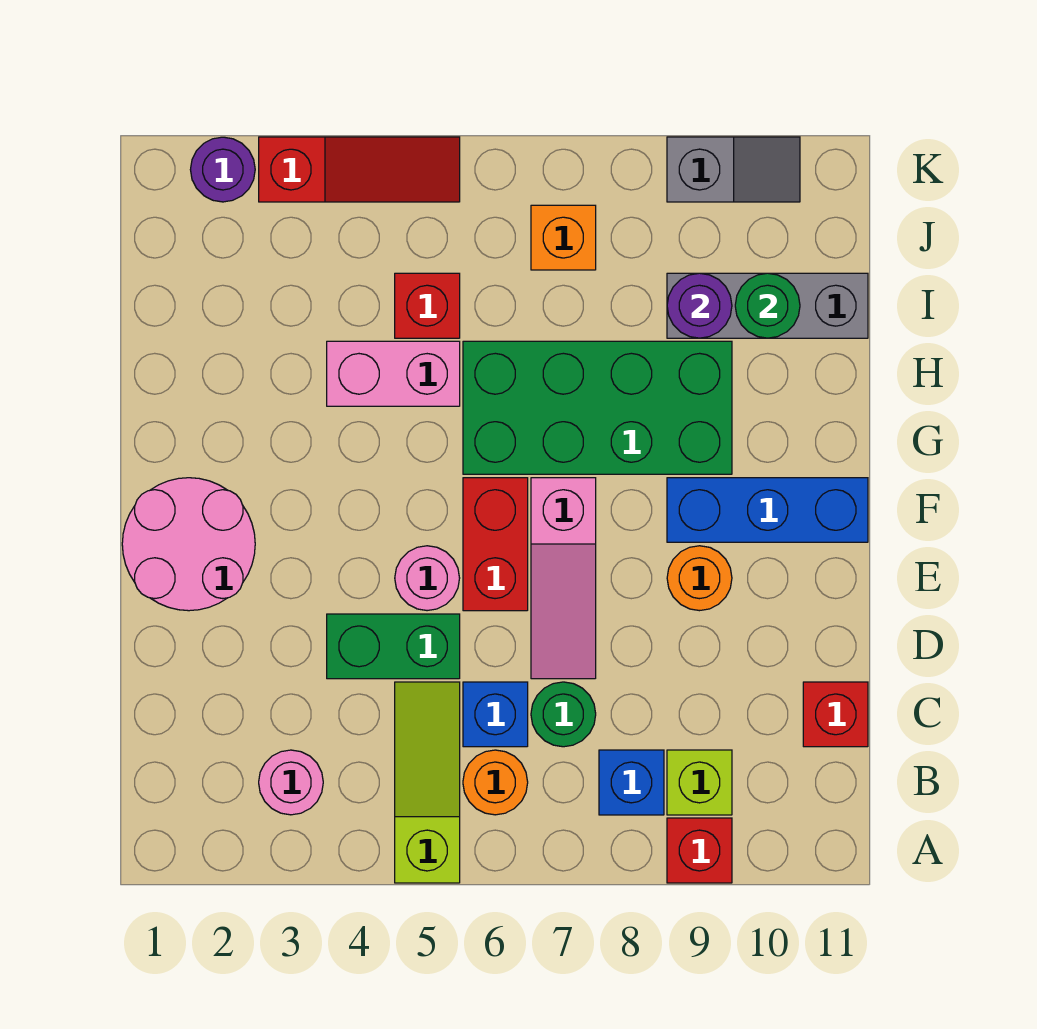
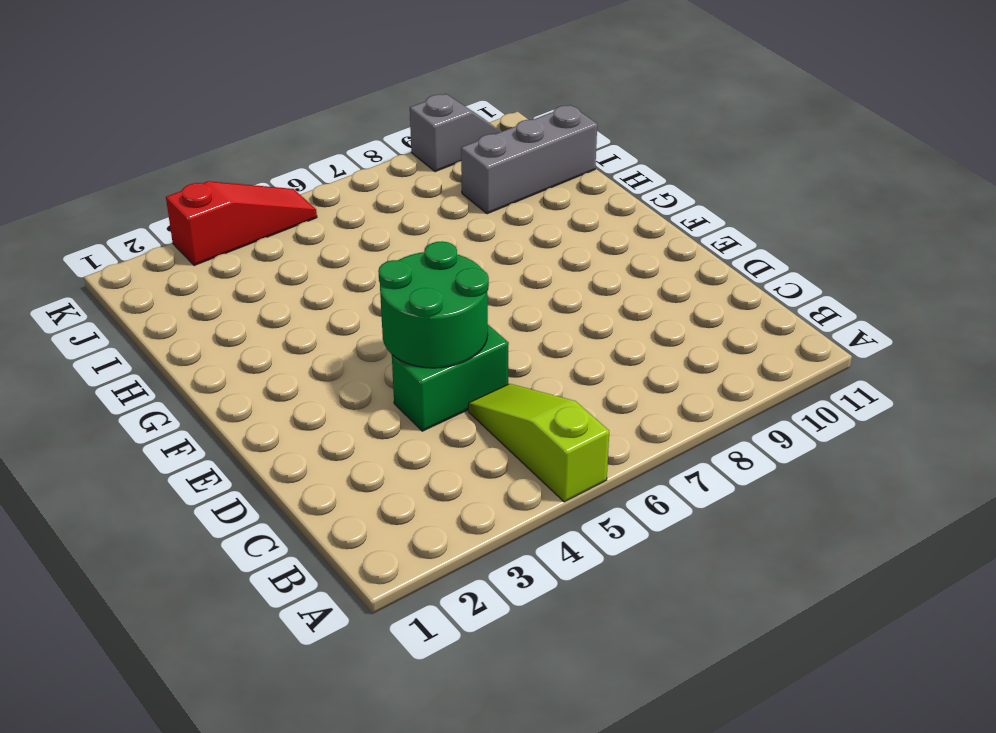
green 2x2 round brick [378,241,489,368] -> none
none -> red 1x1 brick [667,818,732,883]
none -> pink 1x1 round brick [259,750,323,815]
none -> orange 1x1 round brick [463,750,528,815]

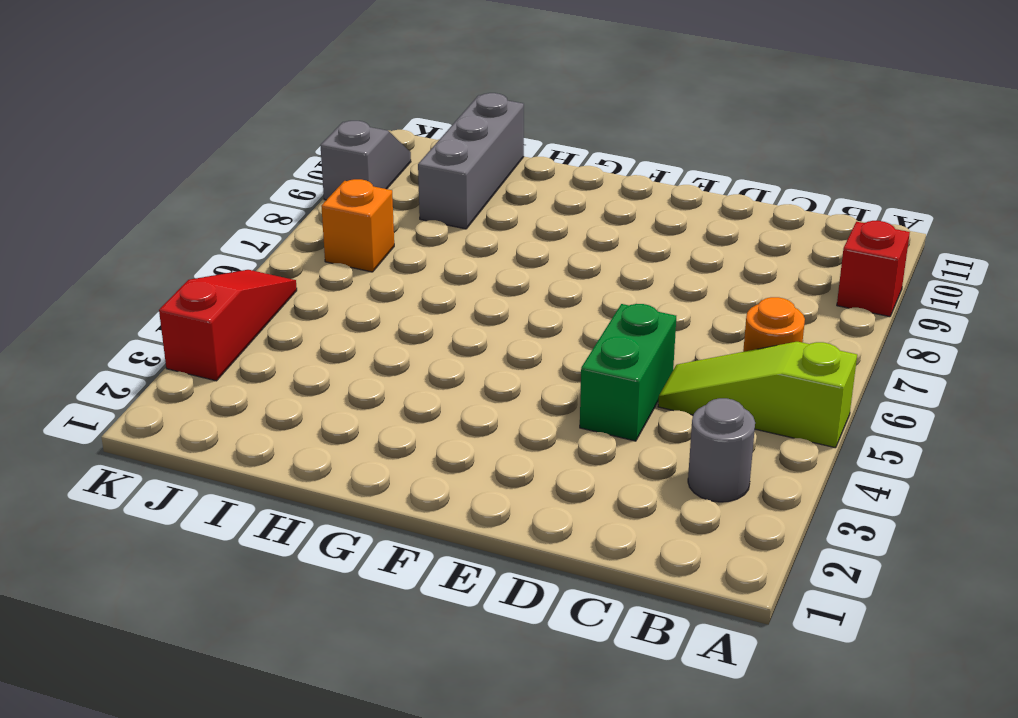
grey 1x1 round brick [688,398,755,502] -> pink 1x1 round brick [259,750,323,815]
none -> blue 1x1 brick [599,750,664,815]
none -> lime 1x1 brick [667,750,732,815]
none -> blue 1x1 brick [463,682,528,747]

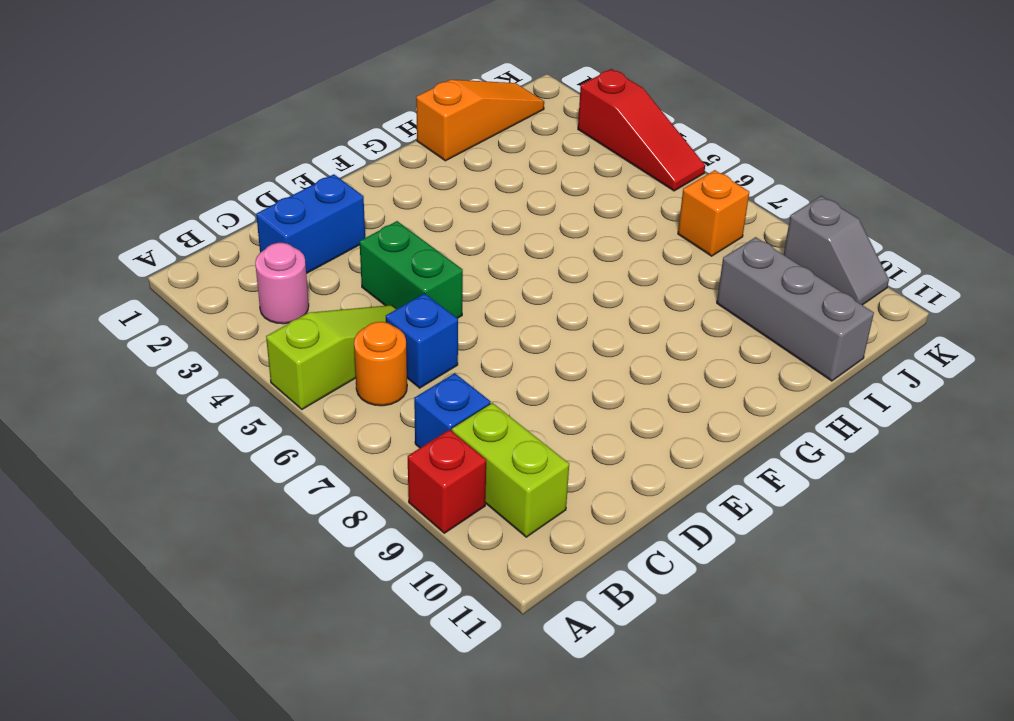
lime 1x2 brick [452,403,569,537] -> lime 1x1 brick [667,750,732,815]
blue 1x2 brick [256,174,365,274] -> none
orange 1x3 slope [416,80,544,161] -> none
none -> green 1x1 round brick [531,682,596,747]
none -> red 1x1 brick [803,682,868,747]
none -> pink 1x3 slope [531,478,596,679]

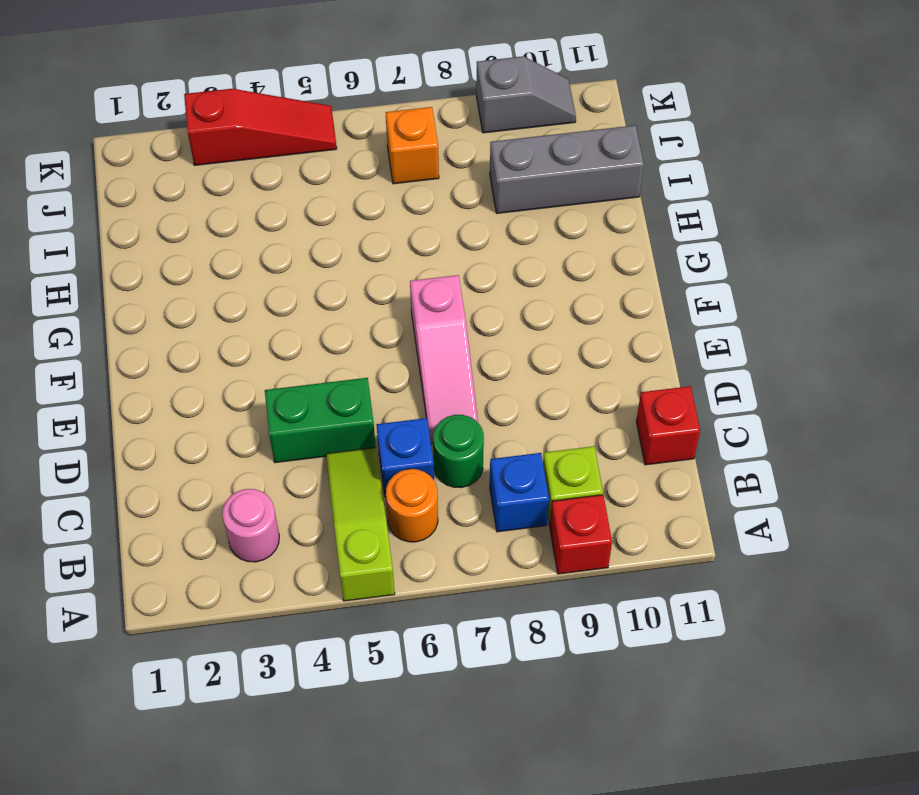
none -> pink 2x2 round brick [122,478,255,611]
none -> pink 1x1 round brick [395,546,460,611]
none -> red 1x2 brick [463,478,528,611]

